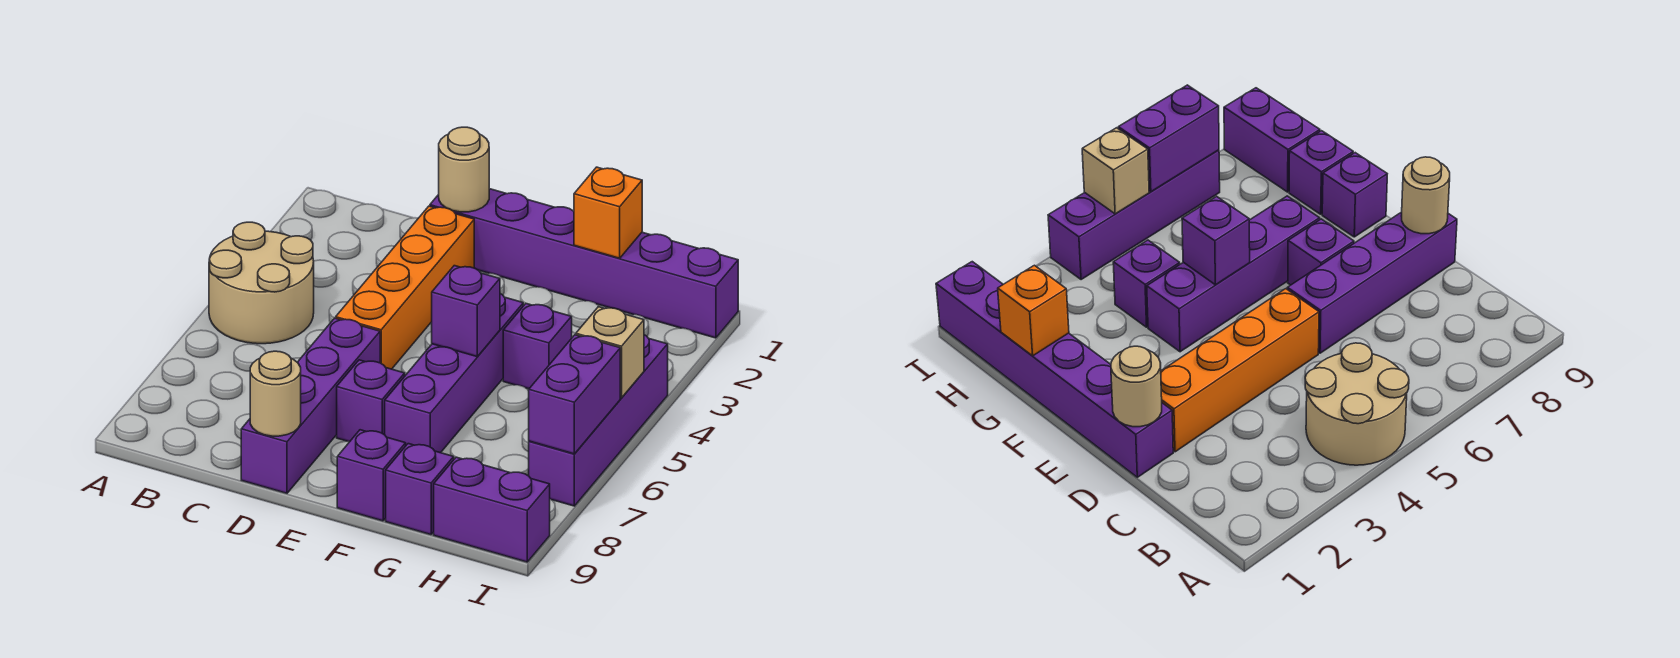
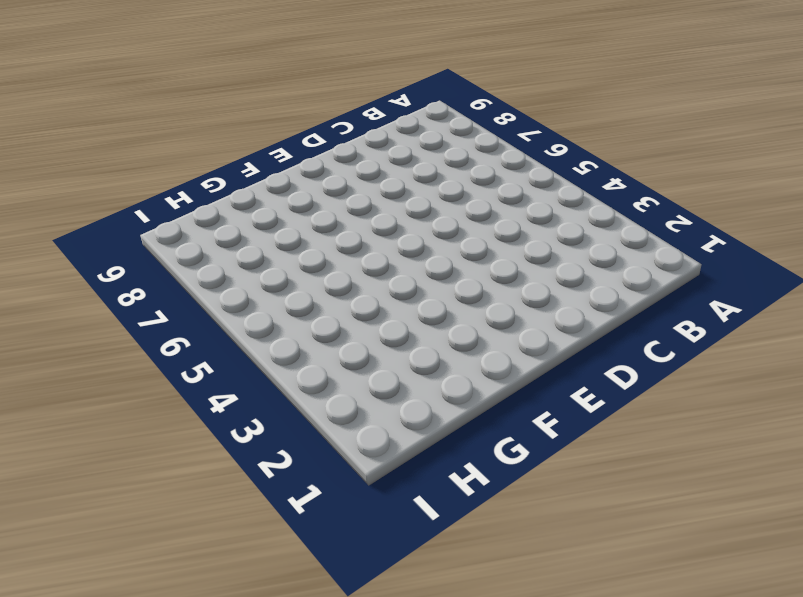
none -> tan 2x2 round brick [209,222,314,344]
none -> purple 1x6 brick [430,189,738,338]
none -> orange 1x4 brick [336,206,474,369]

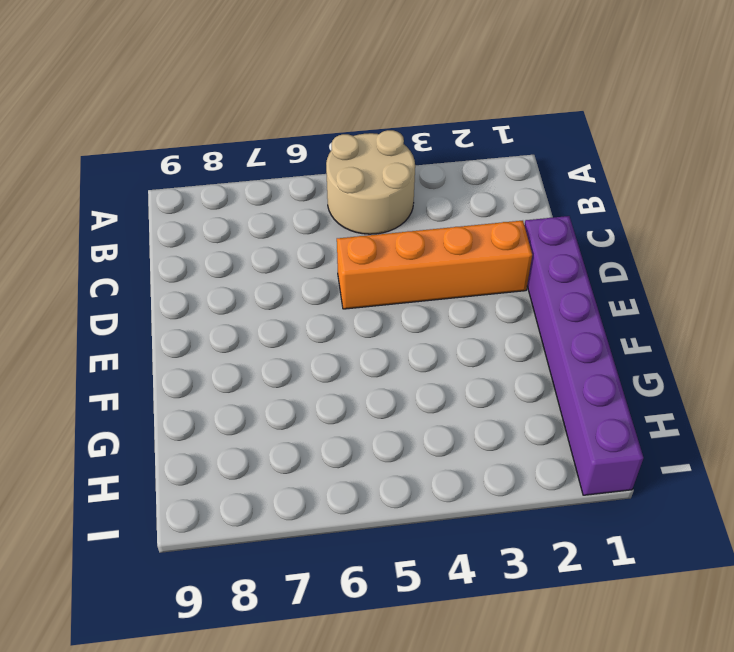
none -> purple 1x4 brick [241,318,380,493]
none -> purple 1x1 brick [337,360,405,442]
none -> purple 1x4 brick [385,294,523,453]

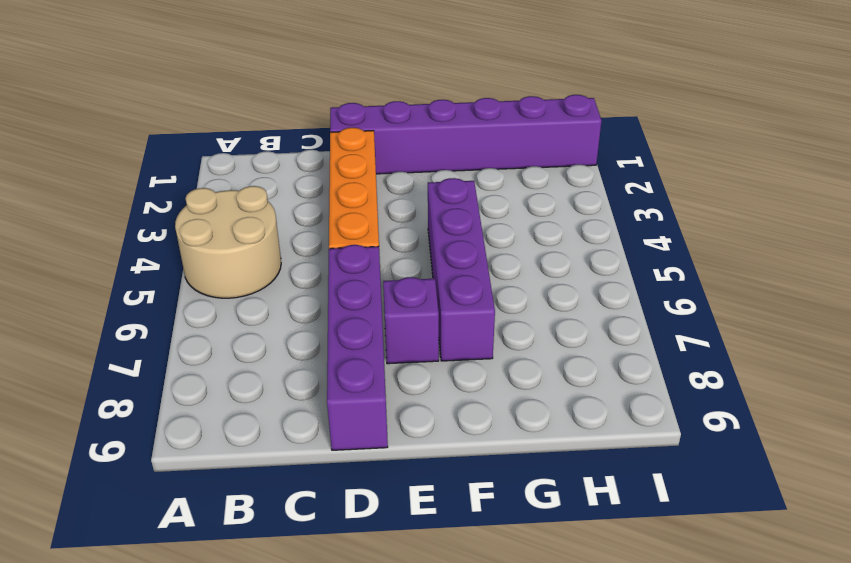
none -> purple 1x1 brick [337,430,406,521]
none -> purple 1x1 brick [503,304,572,389]
none -> purple 1x1 brick [386,444,454,535]

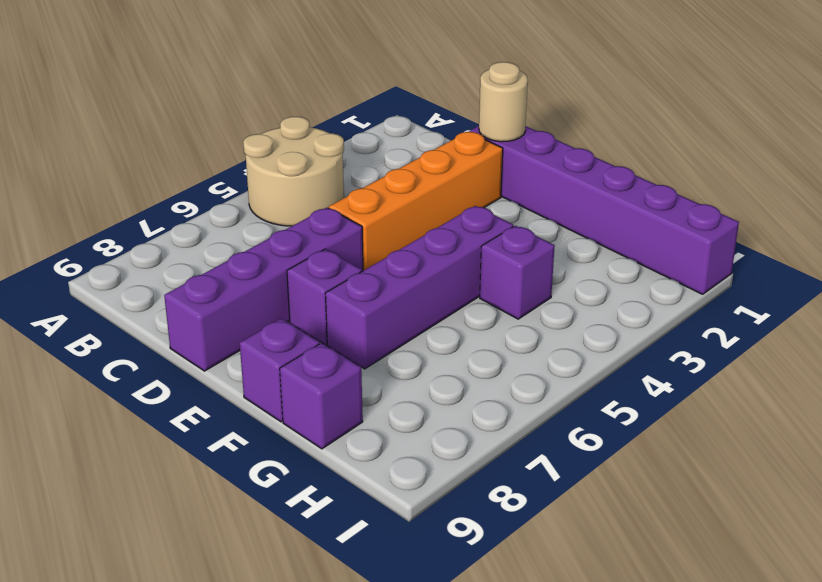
none -> purple 1x2 brick [434,457,550,562]
none -> purple 1x4 brick [529,335,668,506]
none -> tan 1x1 round brick [250,351,301,436]

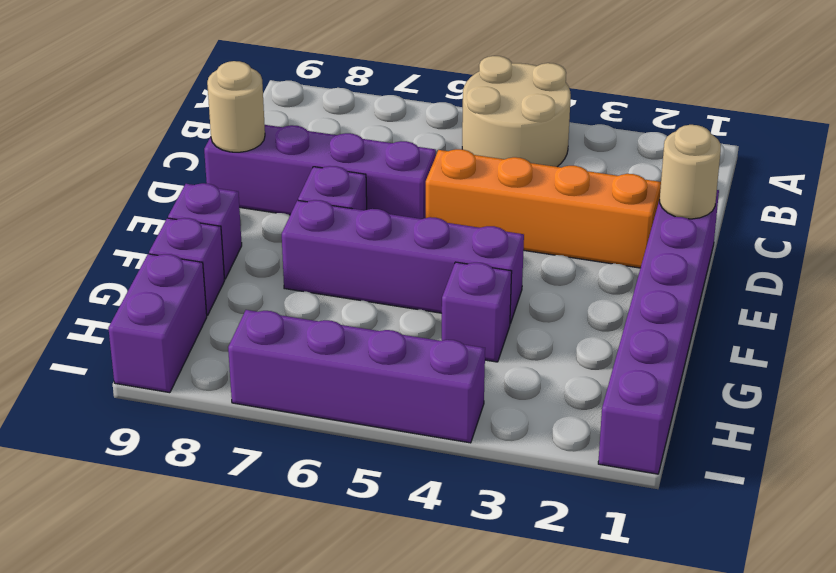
none -> purple 1x1 brick [432,266,500,357]
none -> orange 1x1 brick [574,167,642,258]
none -> tan 1x1 brick [576,307,644,398]

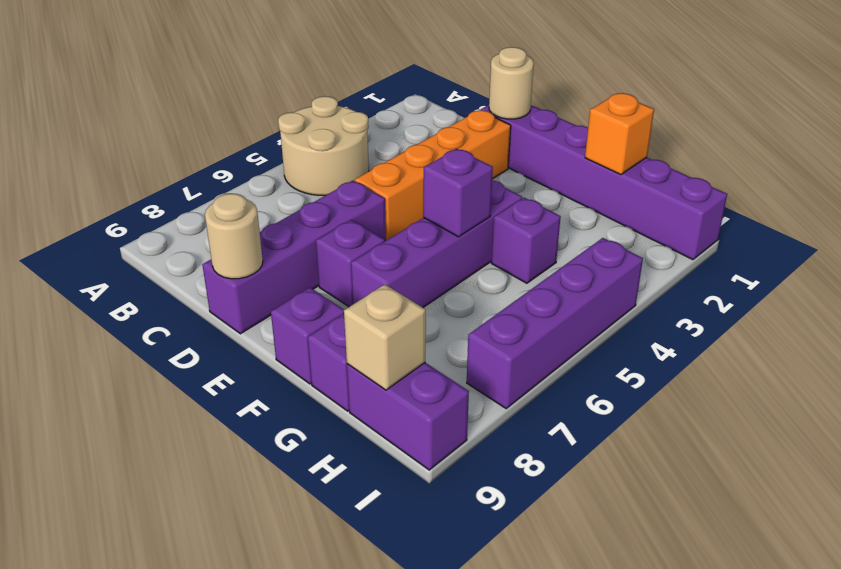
tan 1x1 brick [344,284,426,390] -> tan 1x1 brick moved to [576,307,644,398]
none -> purple 1x2 brick [529,335,620,454]

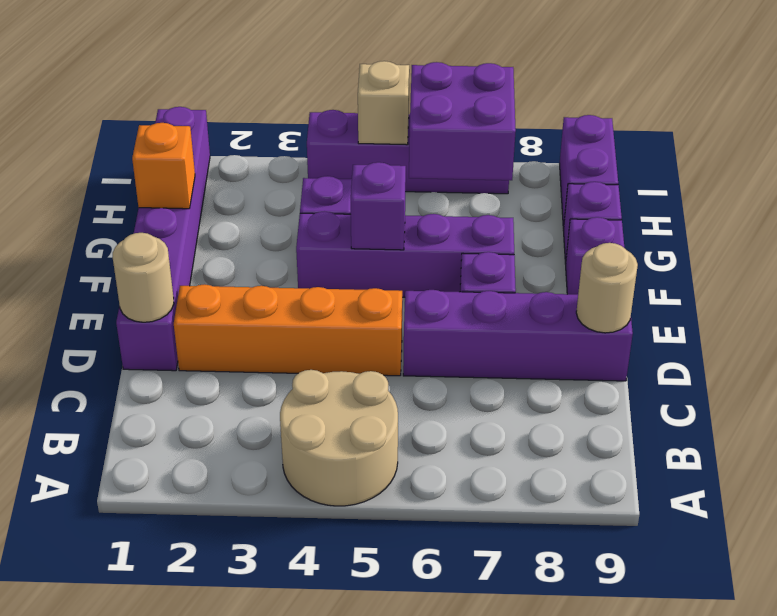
purple 2x2 brick [409,62,516,180] -> purple 1x2 brick [529,335,620,454]

